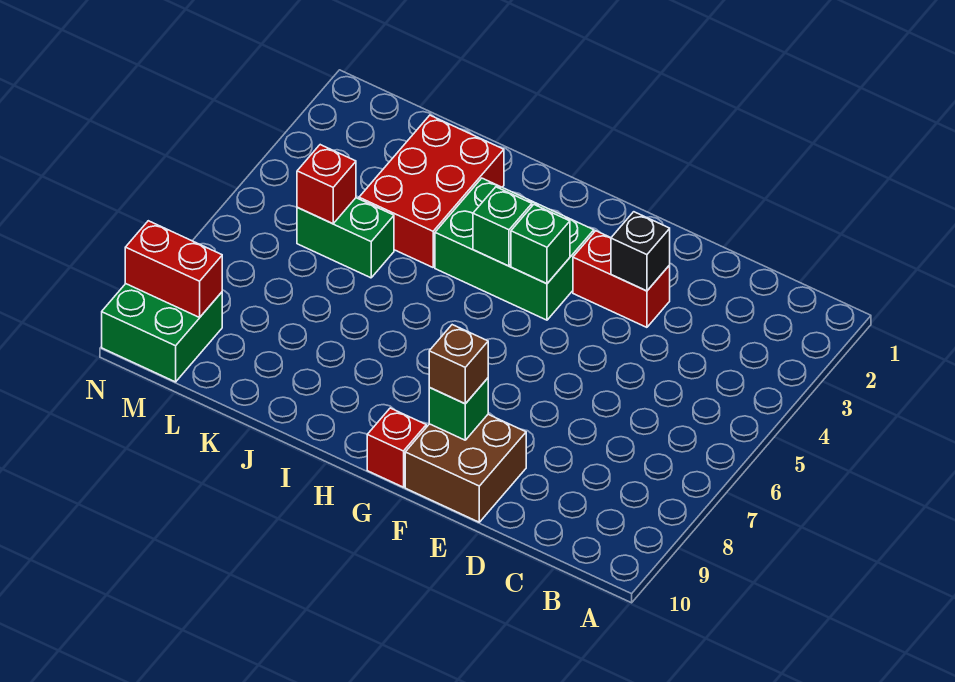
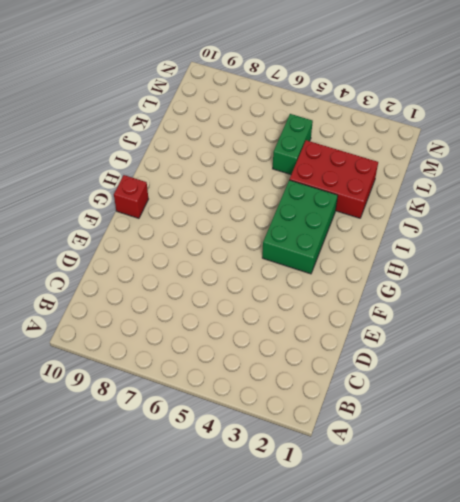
none -> red 1x2 brick [573,231,670,327]
none -> brown 2x2 brick [405,414,526,522]
none -> green 2x2 brick [102,284,222,382]

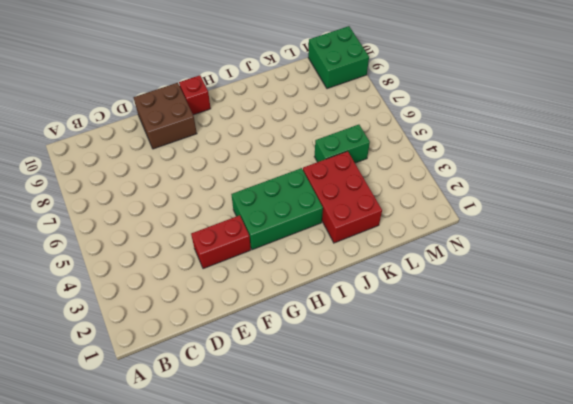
none -> black 1x1 brick [611,212,670,291]
none -> green 1x1 brick [429,378,488,440]
none -> green 1x1 brick [511,205,570,283]

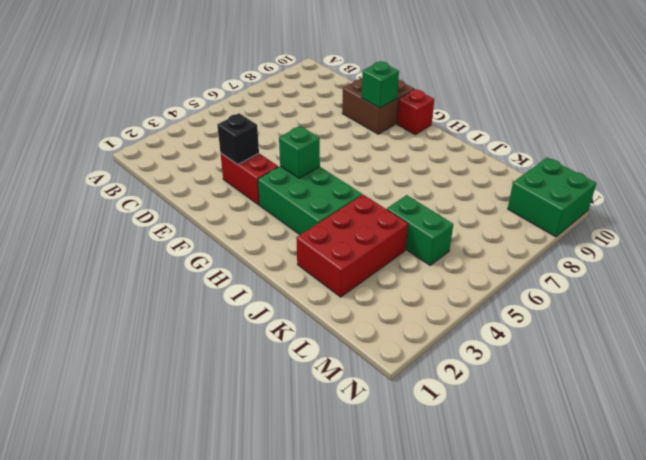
none -> green 1x1 brick [473,187,532,266]
none -> red 1x1 brick [297,145,356,224]
none -> red 1x2 brick [125,221,222,317]

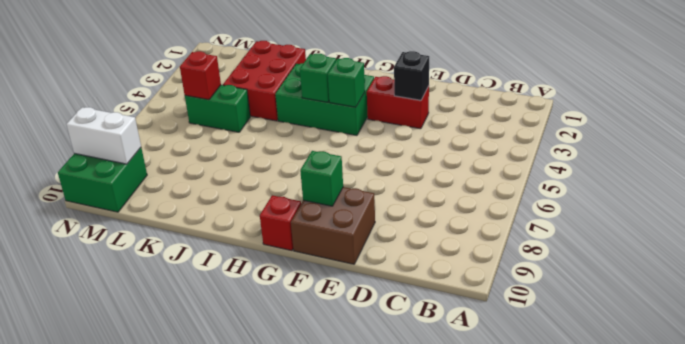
white 1x2 brick [66,107,141,164] -> red 1x2 brick [125,221,222,317]
none -> brown 1x1 brick [429,325,488,404]

